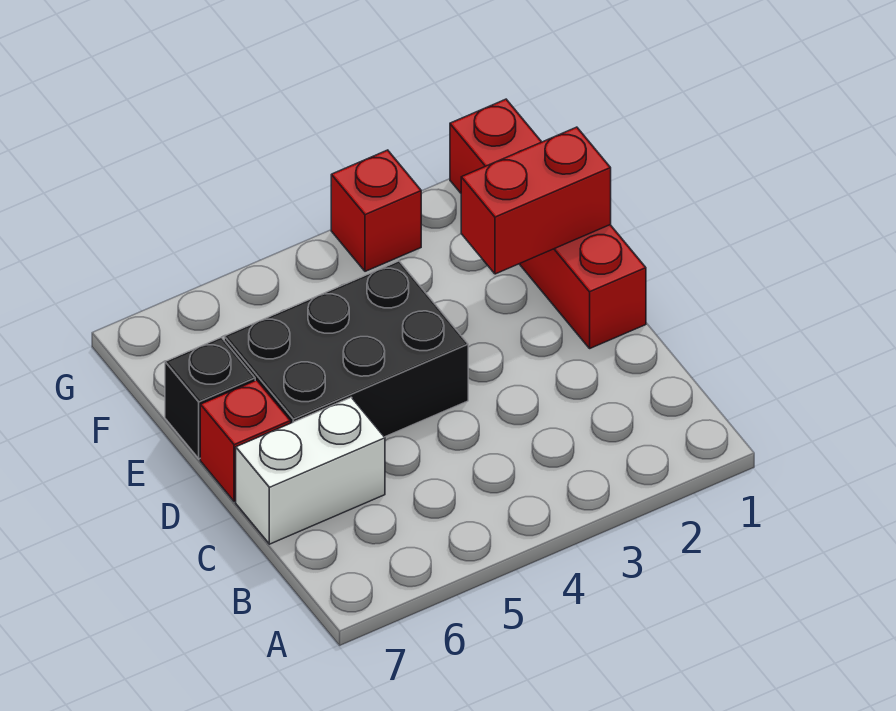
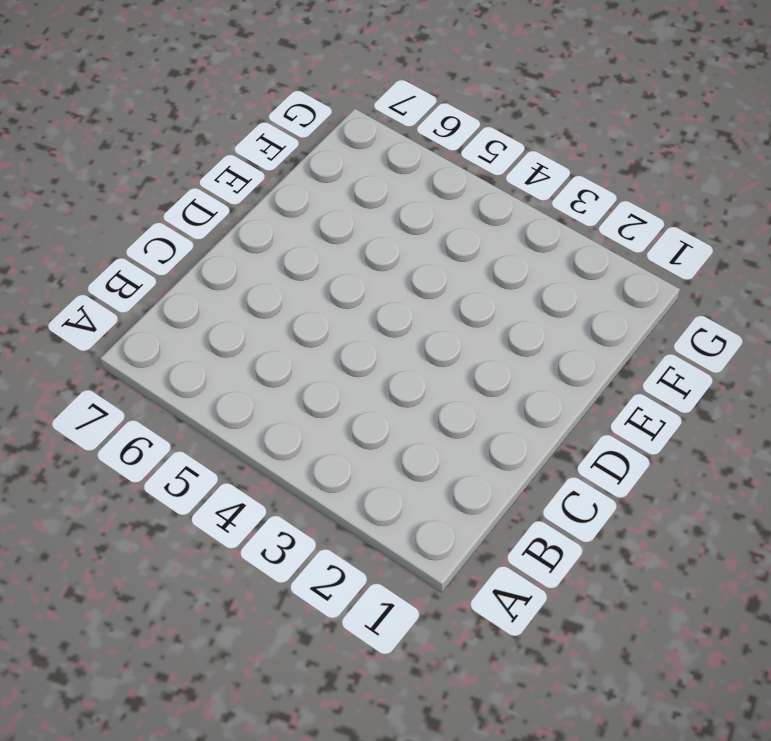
none -> white 1x2 brick [236,397,385,544]
none -> red 1x4 brick [450,99,646,348]

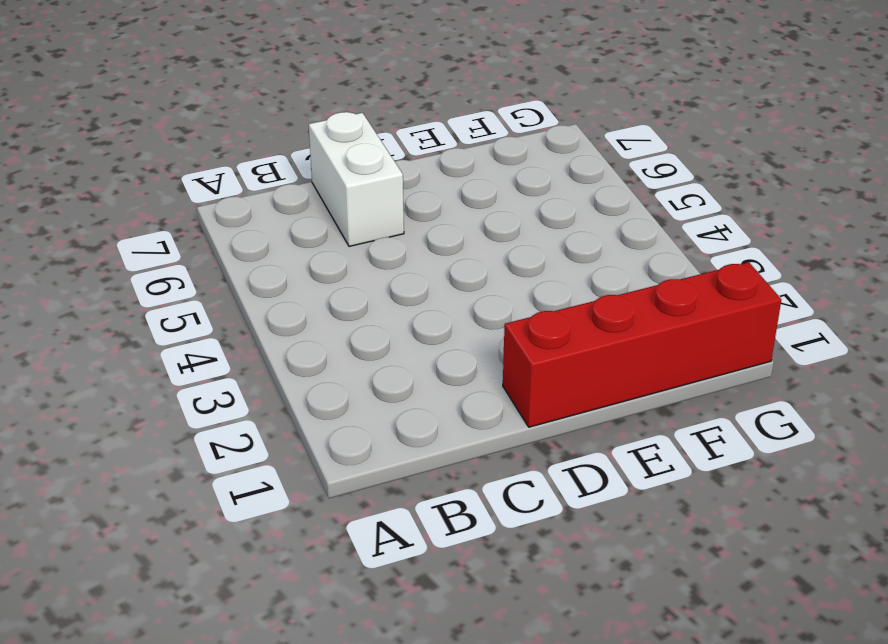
none -> black 2x3 brick [224,261,468,437]
none -> red 1x1 brick [200,380,291,502]

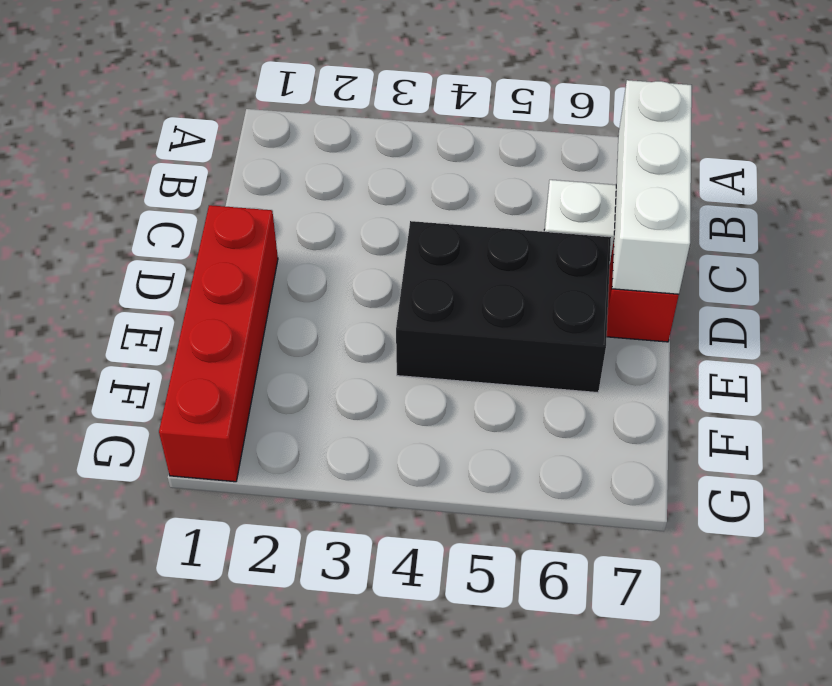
white 1x3 brick [612,80,692,295] -> none
none -> black 1x1 brick [165,337,255,459]
none -> red 1x1 brick [331,150,421,271]

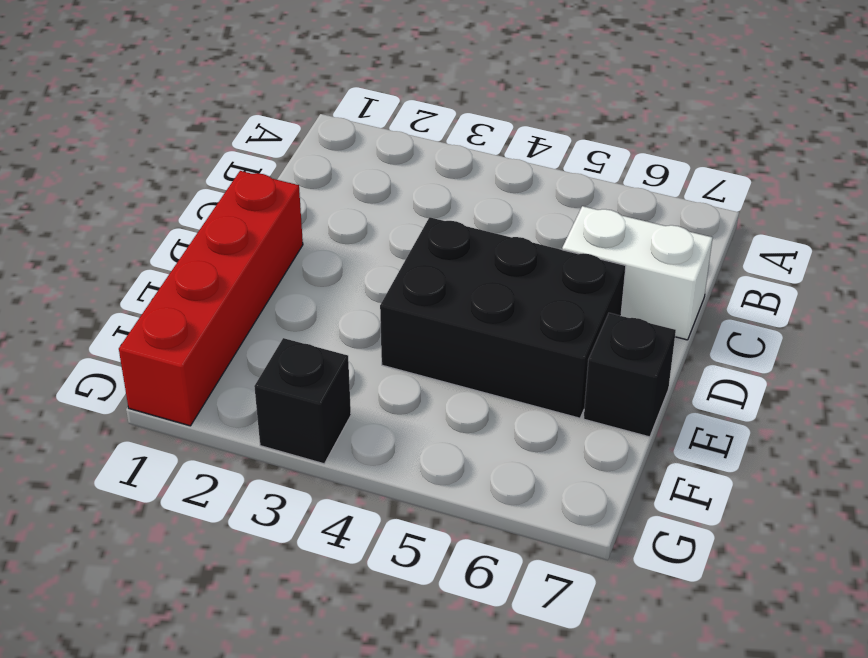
black 1x1 brick [254,338,351,464] -> red 1x1 brick [331,150,421,271]
none -> red 1x1 brick [200,380,291,502]
none -> red 1x2 brick [461,127,611,274]

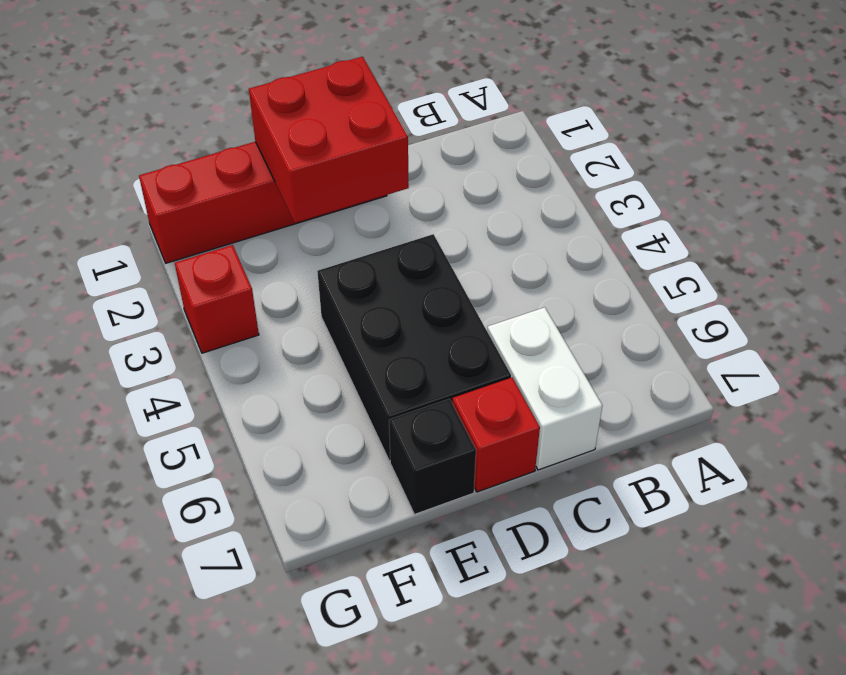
red 2x2 brick [249,57,409,223] -> red 1x2 brick [461,127,611,274]

